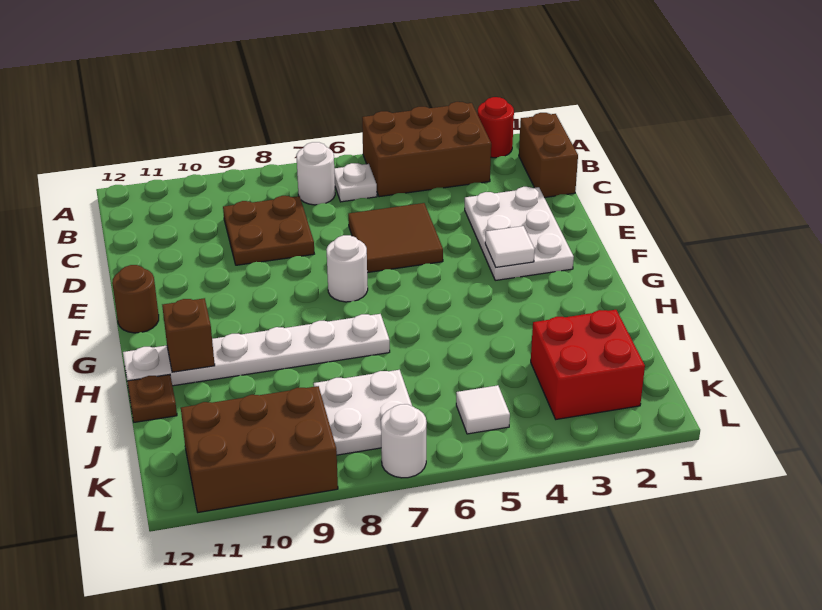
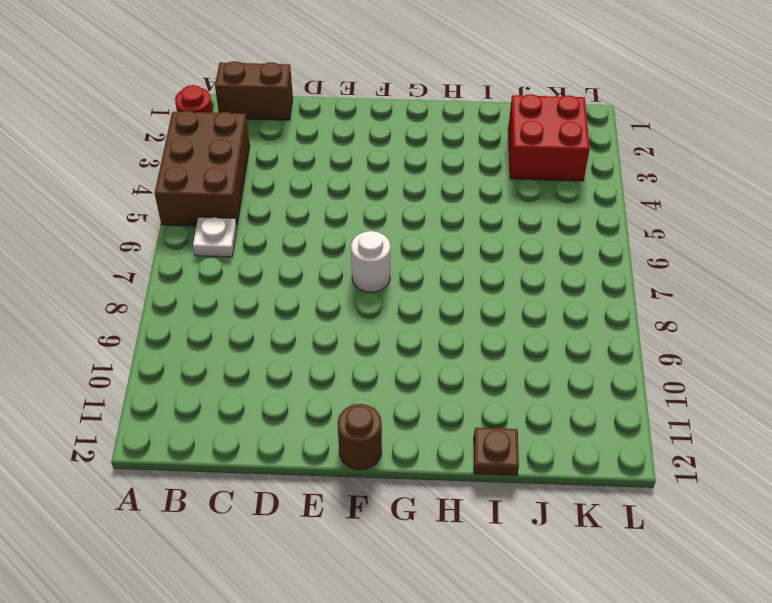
none -> white 1x1 round brick [296,142,335,205]
none -> brown 2x2 plate [223,196,314,265]
none -> white 2x3 plate [465,187,574,280]

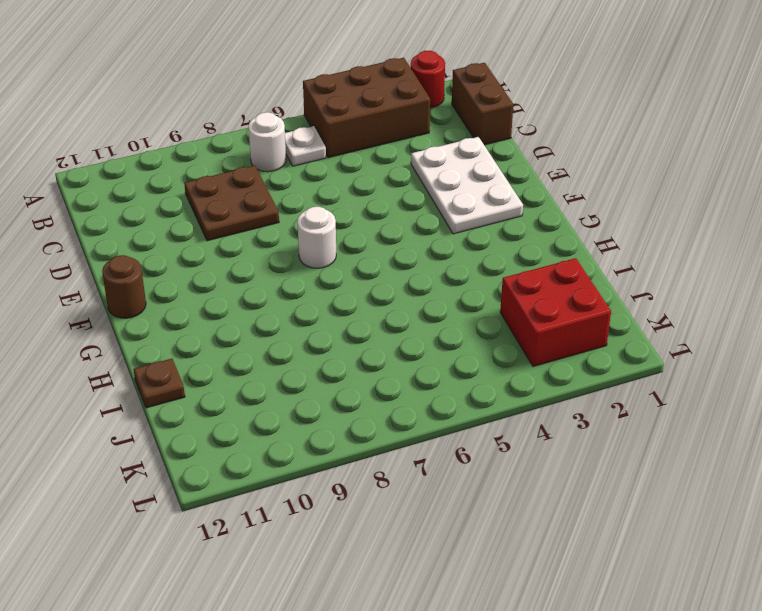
none -> brown 2x2 tile [348,203,443,273]
none -> white 1x6 plate [123,314,390,386]
none -> white 2x2 plate [314,370,412,455]

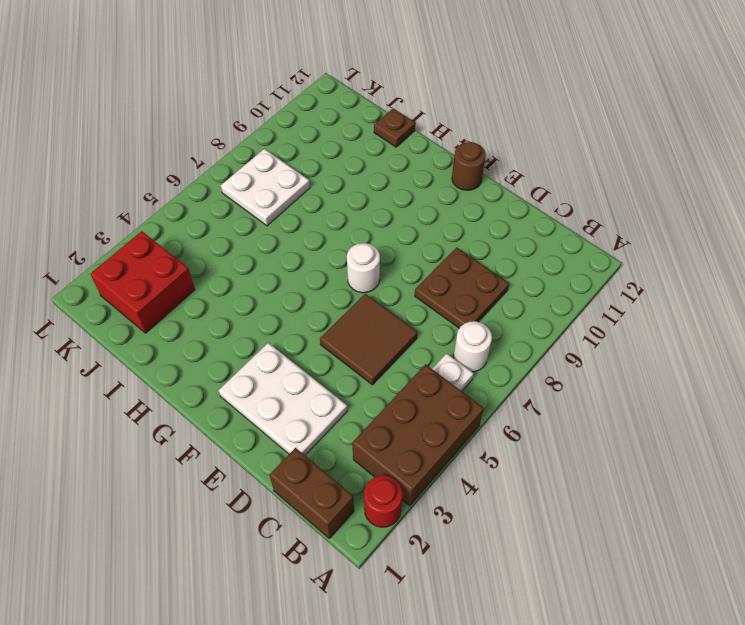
none -> white 1x6 plate [123,314,390,386]
none -> white 1x1 tile [456,385,510,434]
none -> brown 2x3 brick [181,386,338,512]

